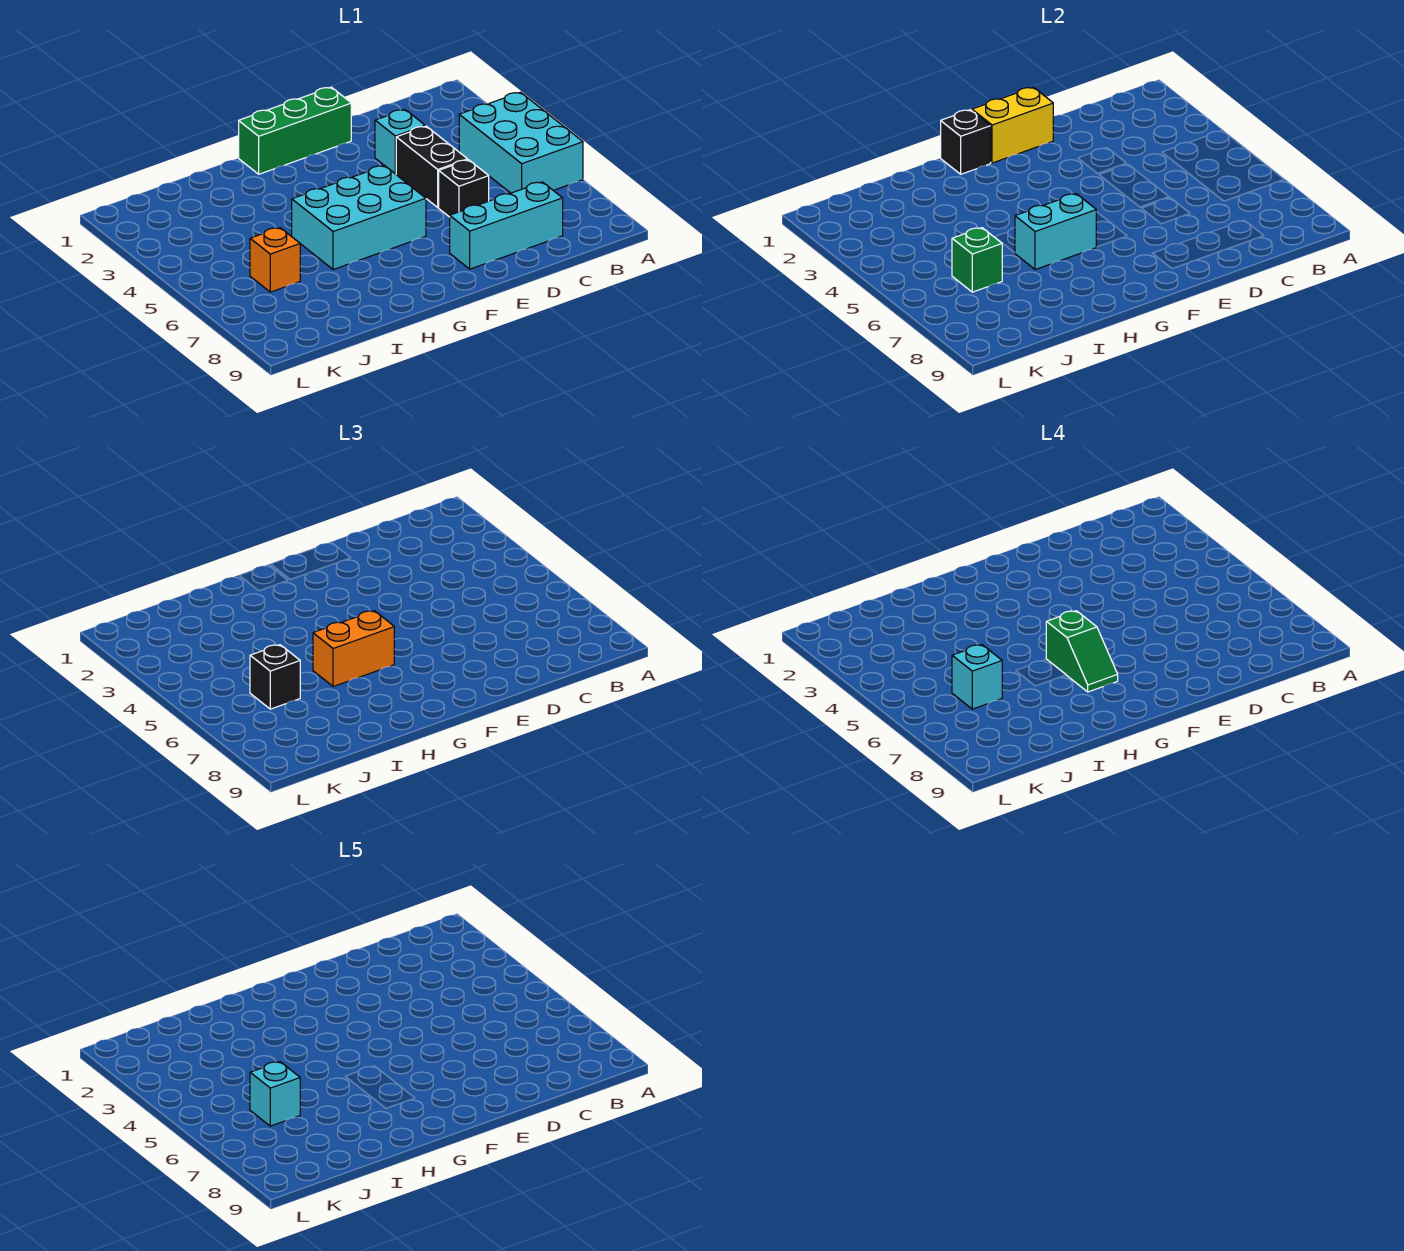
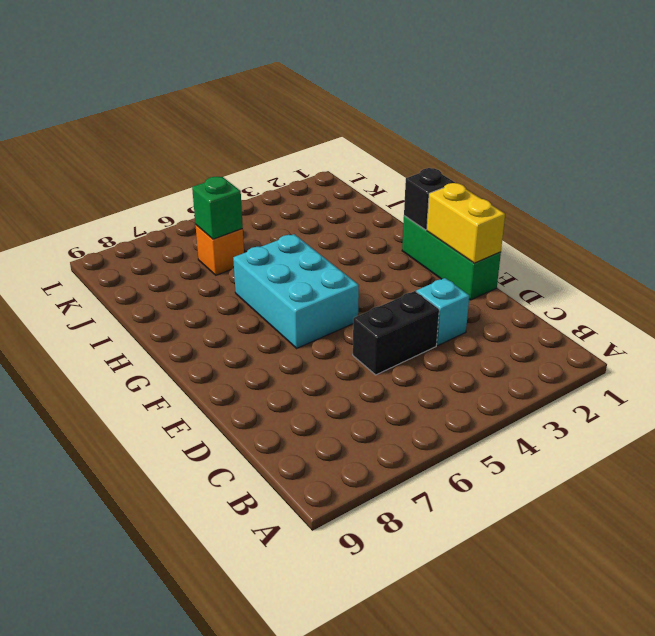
none -> cyan 2x3 brick [459,92,583,193]
none -> cyan 1x3 brick [450,182,563,269]
none -> black 1x1 brick [439,160,489,217]

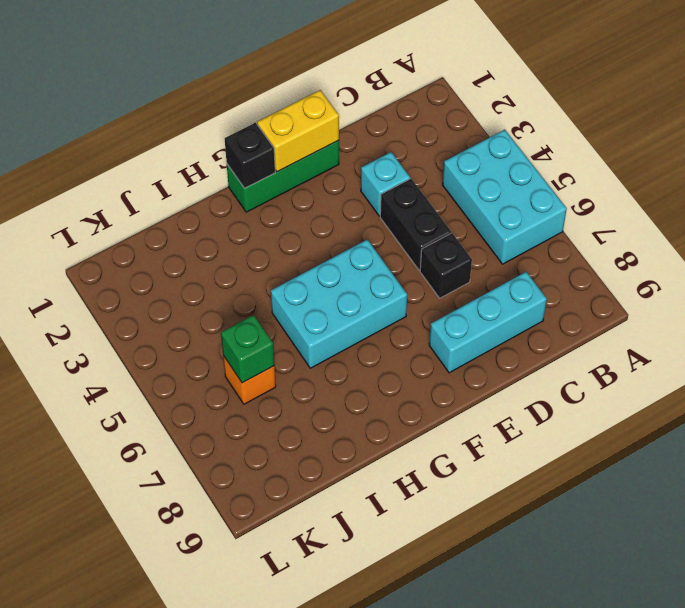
none -> cyan 1x2 brick [1015,194,1096,270]
none -> orange 1x2 brick [313,611,394,687]
none -> black 1x1 brick [250,645,300,709]

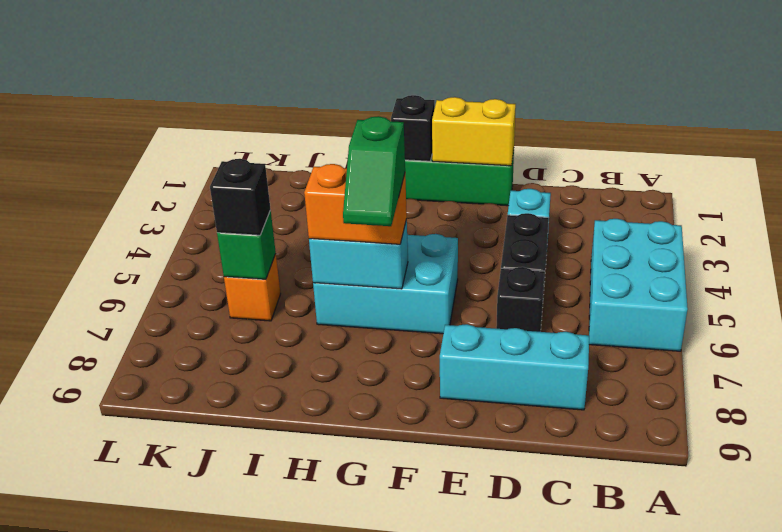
none -> cyan 1x1 brick [952,645,1002,709]
none -> cyan 1x1 brick [250,1062,300,1126]

